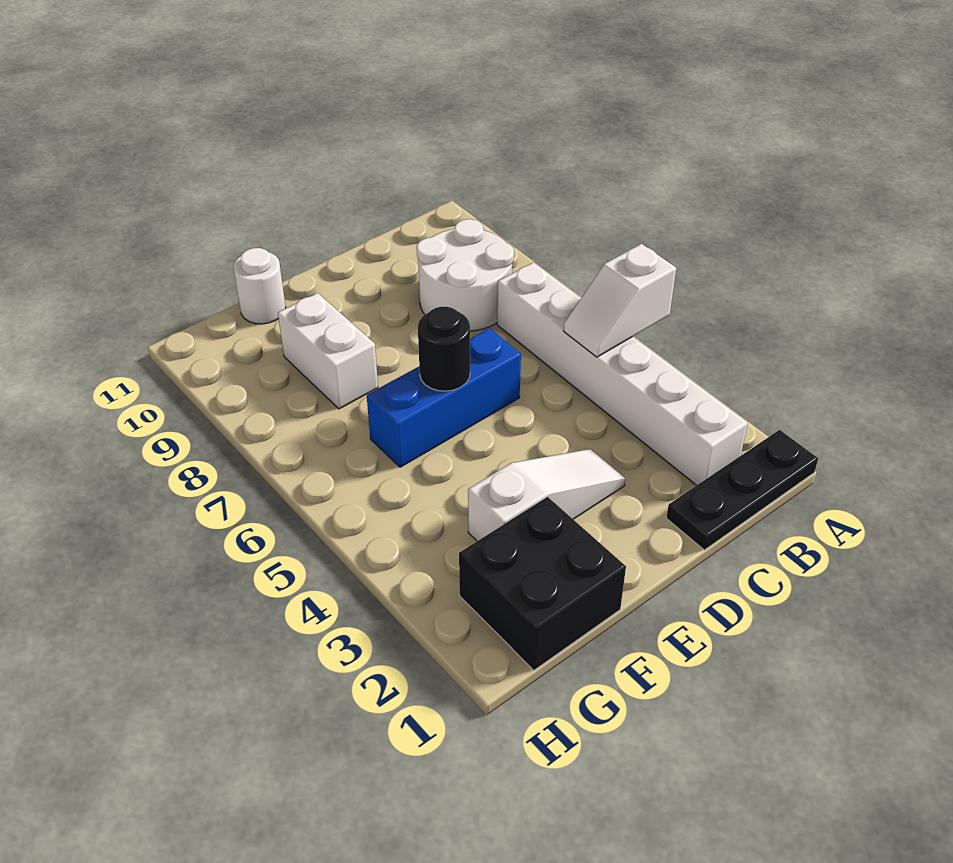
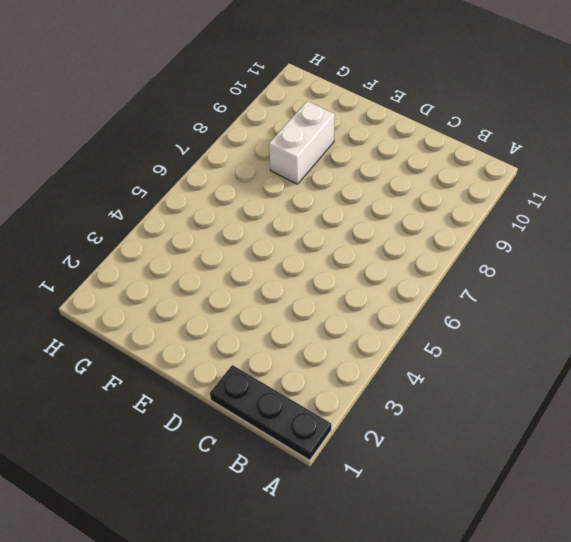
none -> white 1x6 brick [497,262,748,485]
none -> white 2x2 round brick [417,219,514,331]

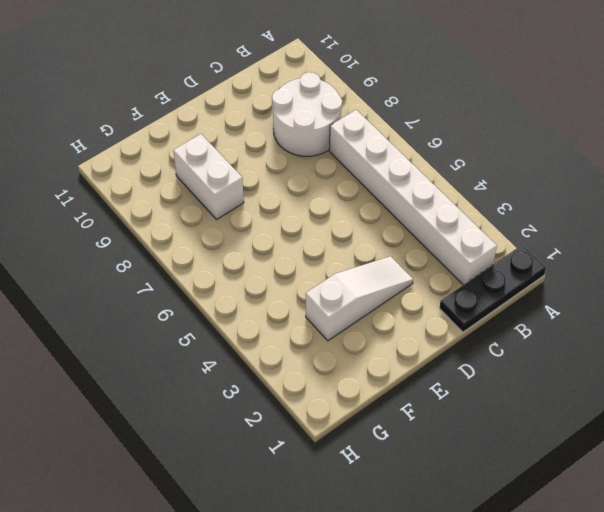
none -> blue 1x3 brick [367,328,521,467]
none -> black 2x2 brick [459,497,626,670]

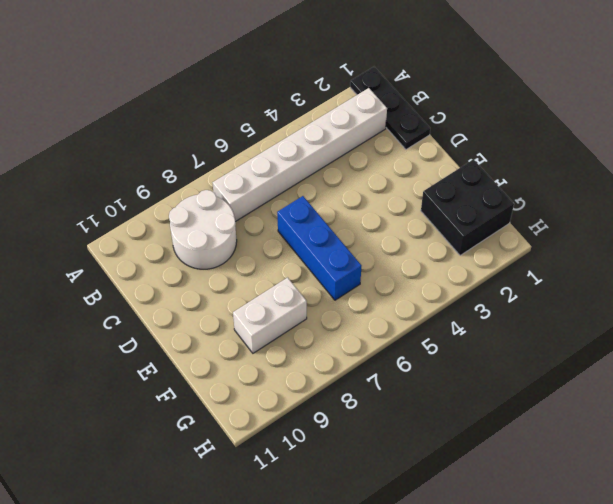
none -> white 1x3 slope [468,449,625,541]
none -> white 1x1 round brick [233,248,286,324]

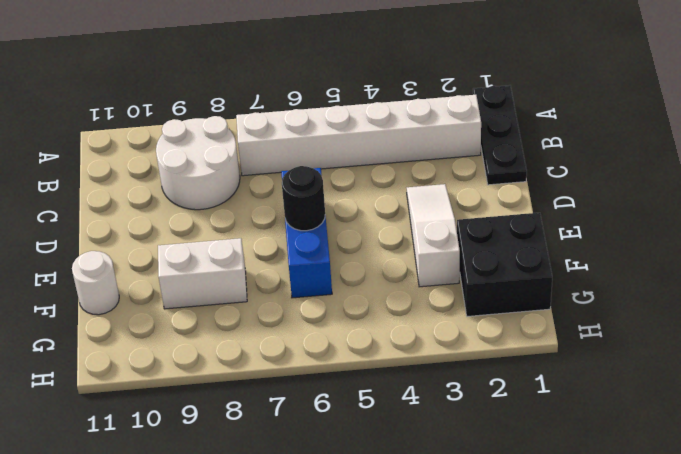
none -> white 1x2 slope [564,244,676,357]

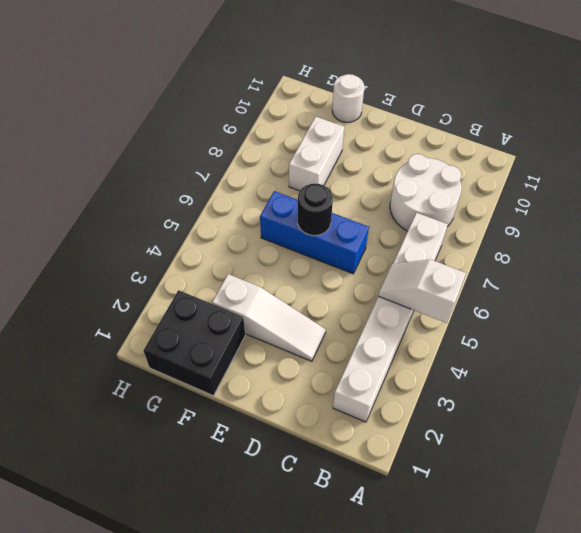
none -> black 1x3 plate [666,430,818,550]

